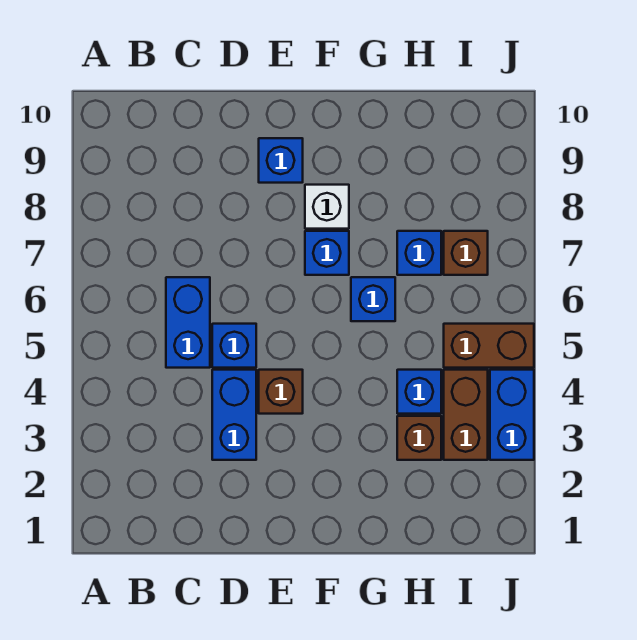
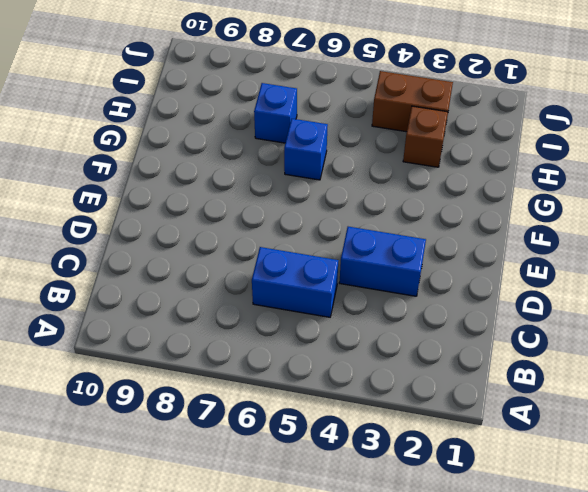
none -> blue 1x1 brick [212,324,256,368]
none -> brown 1x1 brick [259,370,303,414]
none -> blue 1x1 brick [259,138,303,183]

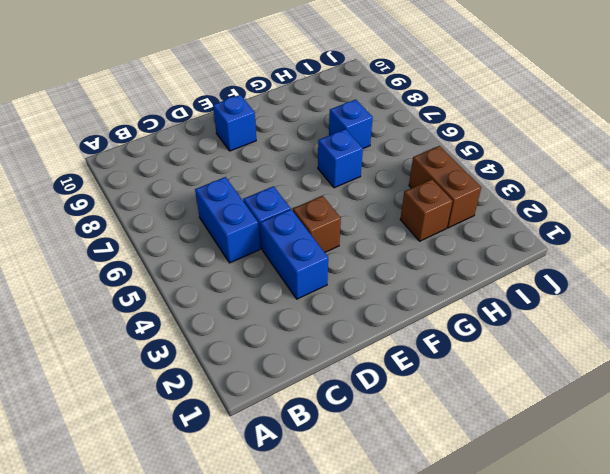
none -> blue 1x1 brick [305,231,349,275]
none -> white 1x1 brick [305,185,349,229]
none -> blue 1x1 brick [397,370,441,414]

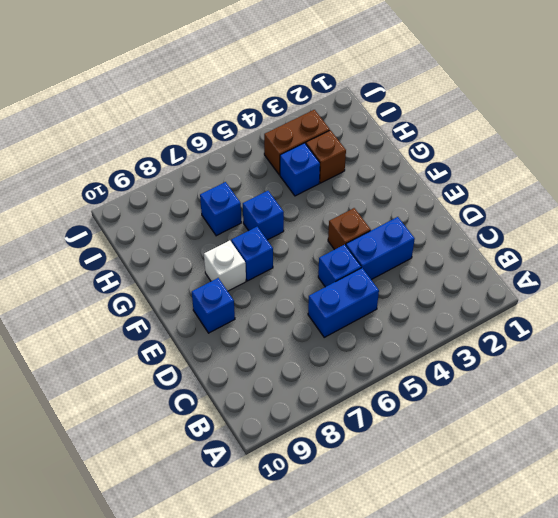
none -> brown 1x2 brick [444,324,534,368]
none -> brown 1x1 brick [444,231,488,275]
none -> blue 1x2 brick [490,370,534,460]

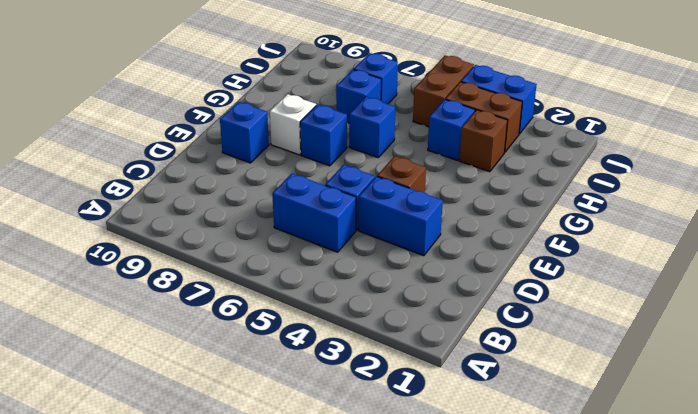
blue 1x1 brick [354,53,398,104] -> brown 1x1 brick [444,231,488,275]

